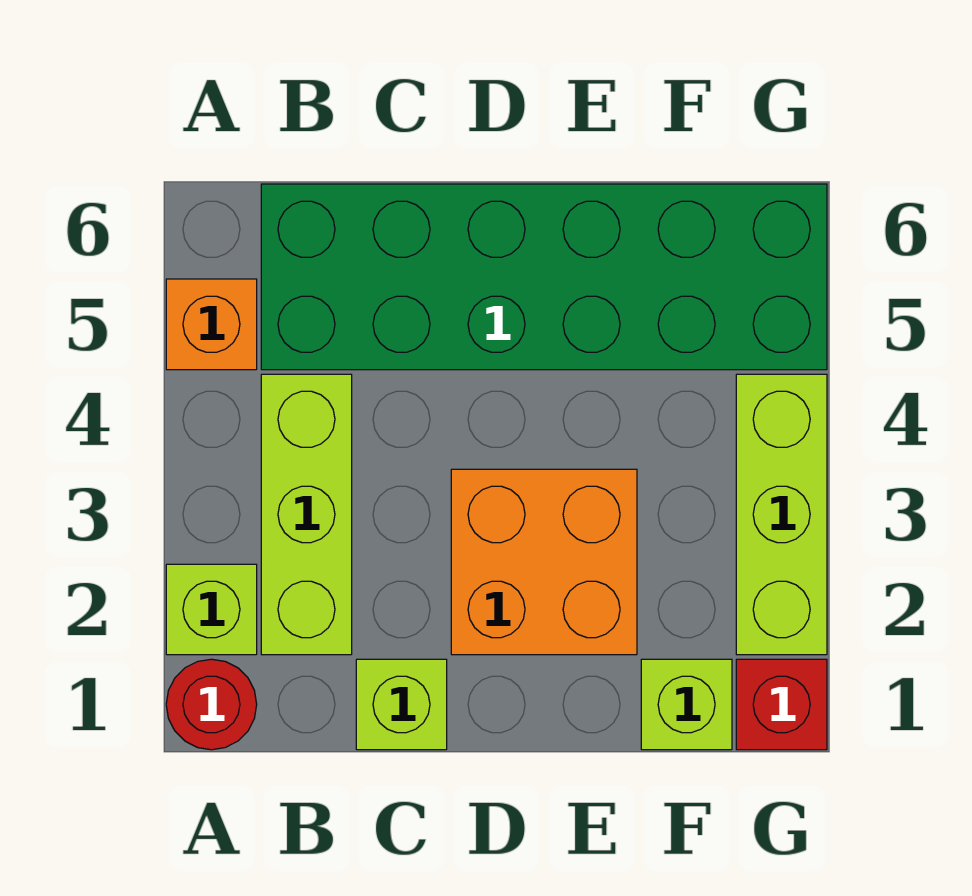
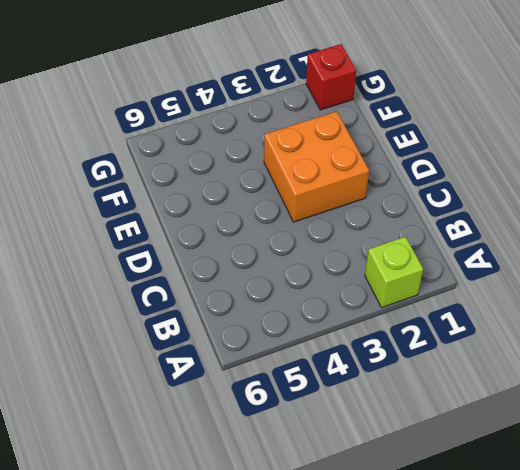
none -> red 1x1 round brick [166,659,257,750]
none -> orange 1x1 brick [166,279,257,370]

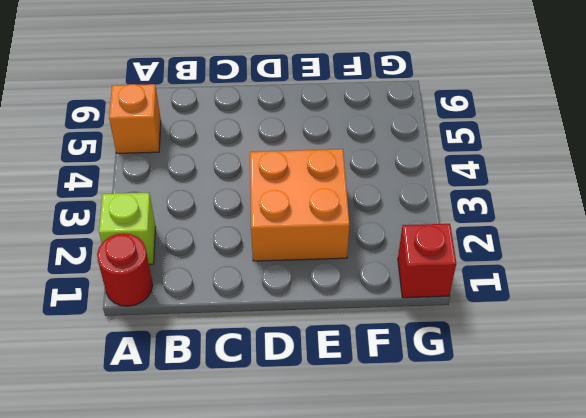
none -> lime 1x3 brick [261,374,352,655]
none -> green 2x6 brick [261,184,827,370]

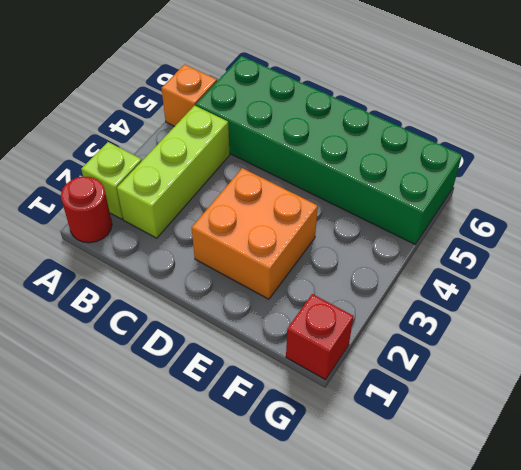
none -> lime 1x1 brick [356,659,447,750]
none -> lime 1x1 brick [641,659,732,750]

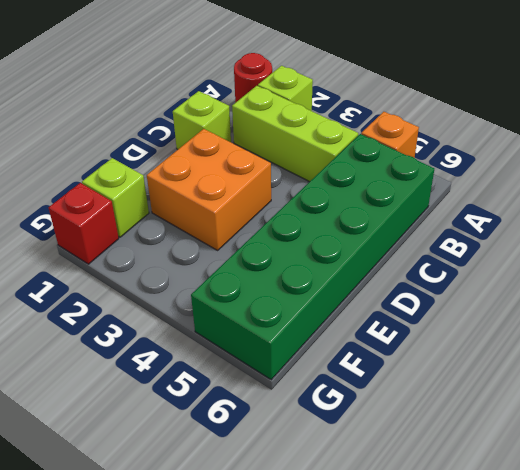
none -> lime 1x3 brick [736,374,827,655]

